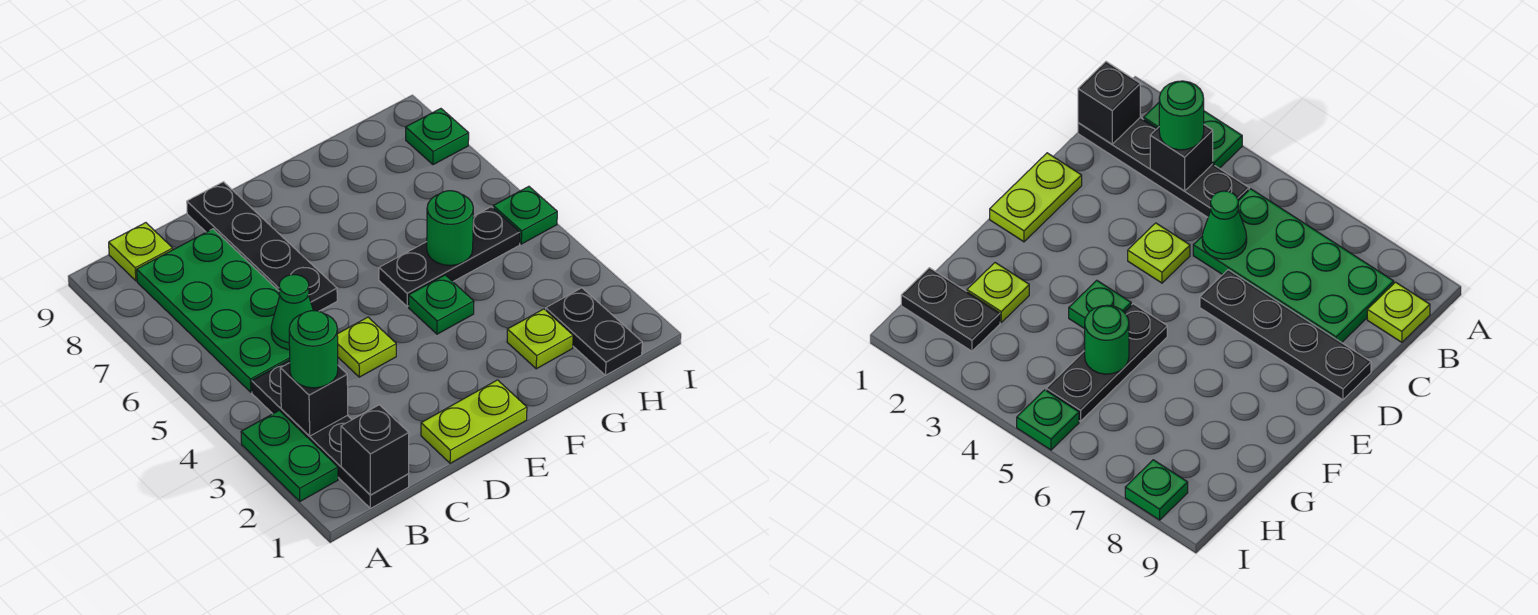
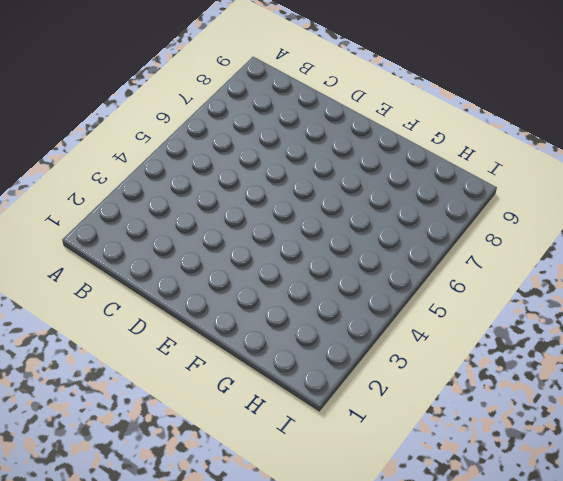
none -> green 1x2 plate [241,410,338,501]
none -> black 1x4 plate [252,360,409,508]
none -> green 2x4 plate [137,229,290,392]

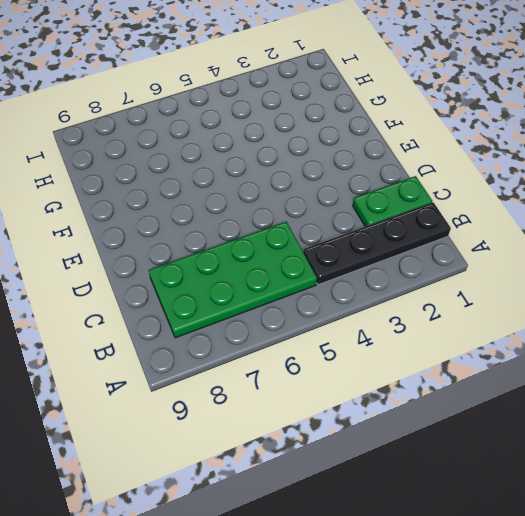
green 1x2 plate [353,176,432,227] -> green 1x2 plate moved to [241,410,338,501]
none -> lime 1x1 plate [109,223,173,281]
none -> lime 1x2 plate [421,380,527,463]
none -> lime 1x1 plate [337,317,396,377]

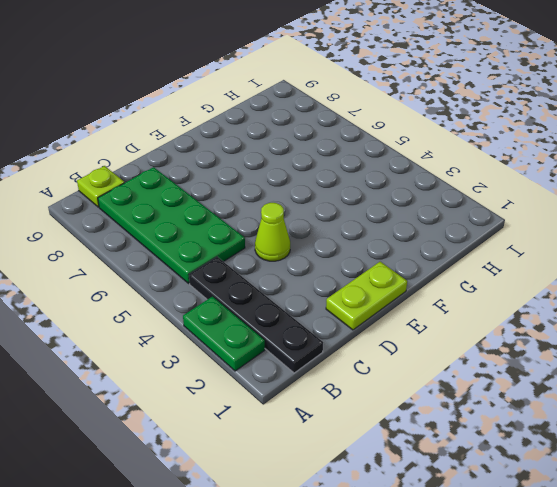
lime 1x1 cone [255,203,290,261] -> lime 1x1 plate [337,317,396,377]
none -> black 1x4 plate [187,182,337,311]
none -> green 1x1 plate [409,275,474,334]
none -> black 1x3 plate [379,207,520,306]

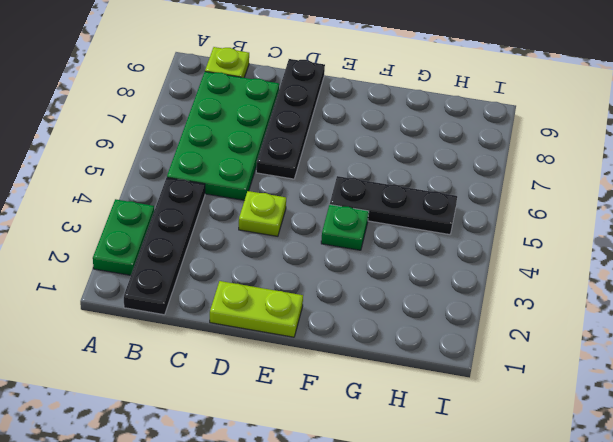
none -> lime 1x1 plate [507,309,573,369]
none -> black 1x2 plate [546,288,642,375]
none -> green 1x1 plate [493,186,557,244]

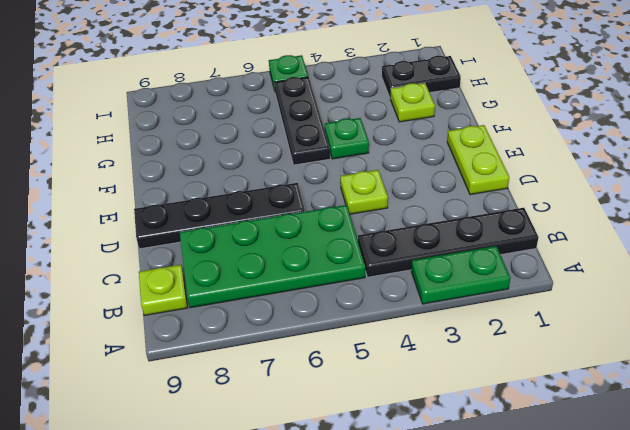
none -> green 1x1 plate [406,109,469,165]
none -> black 1x1 brick [341,405,409,495]
none -> black 1x1 brick [280,363,348,436]

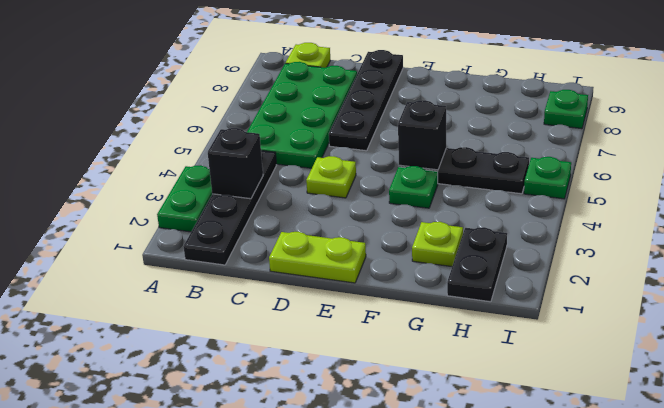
black 1x1 brick [398,100,446,170] -> black 1x1 brick moved to [341,405,409,495]
none -> green 1x1 cone [271,275,313,350]
none -> green 1x1 round brick [427,191,473,265]
none -> green 1x1 round brick [289,311,338,388]

